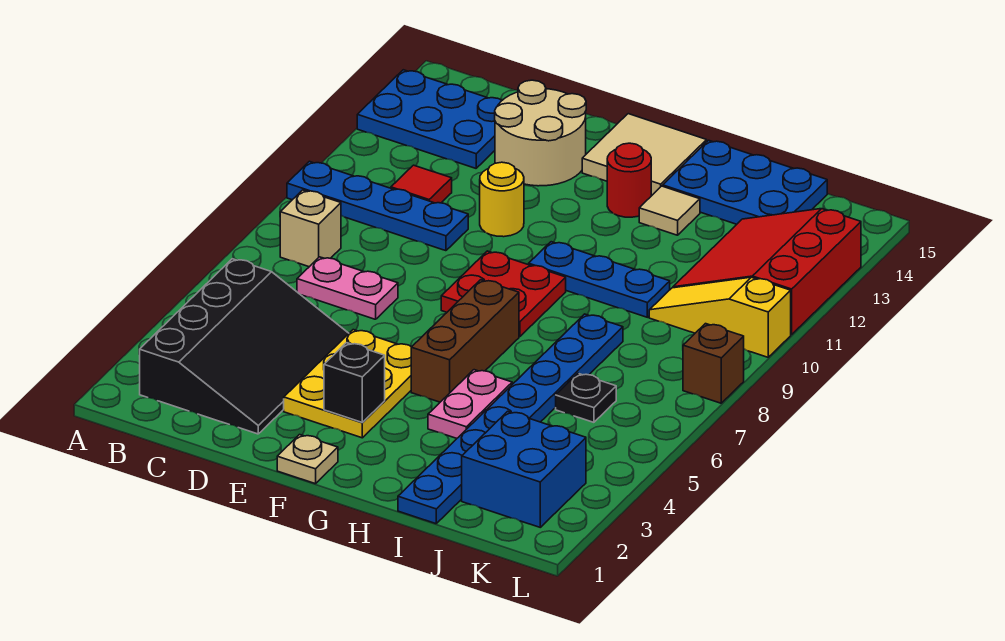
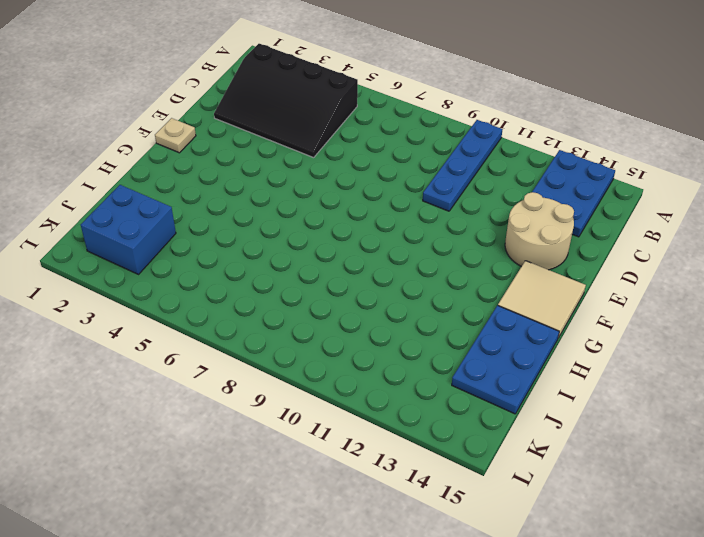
none -> tan 1x1 brick [280,190,341,267]
none -> pink 1x2 plate [297,257,398,319]
none -> red 1x1 tile [391,165,452,203]

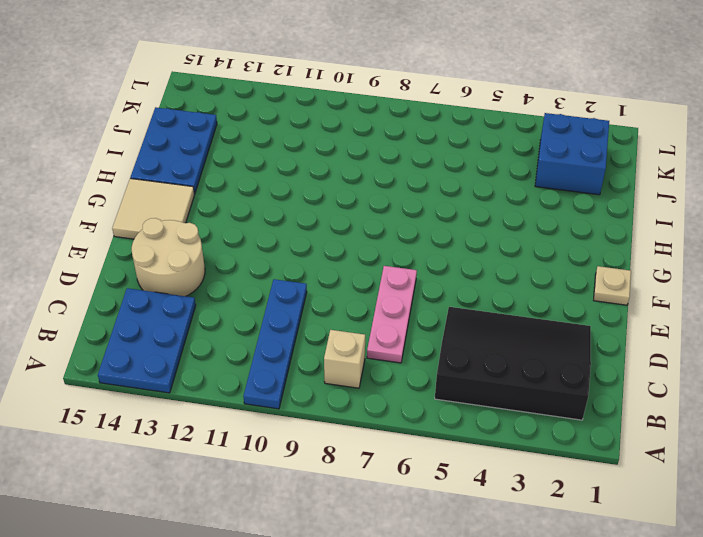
pink 1x3 plate [367,266,417,363] -> pink 1x2 plate [297,257,398,319]
none -> red 1x1 tile [391,165,452,203]
none -> yellow 2x3 plate [284,330,411,438]
none -> yellow 1x1 round brick [480,162,524,237]

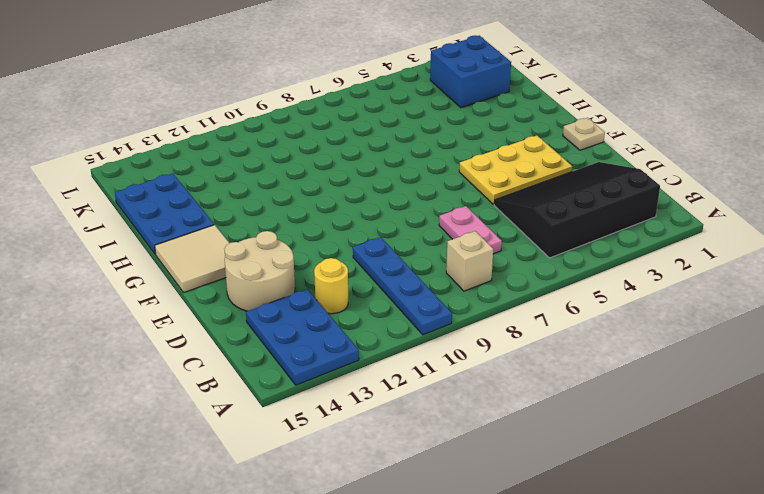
yellow 1x1 round brick [314,258,348,314] -> yellow 1x1 round brick moved to [480,162,524,237]
none -> red 1x1 tile [391,165,452,203]
none -> red 2x2 plate [441,251,566,337]
none -> brown 1x3 brick [411,280,519,402]

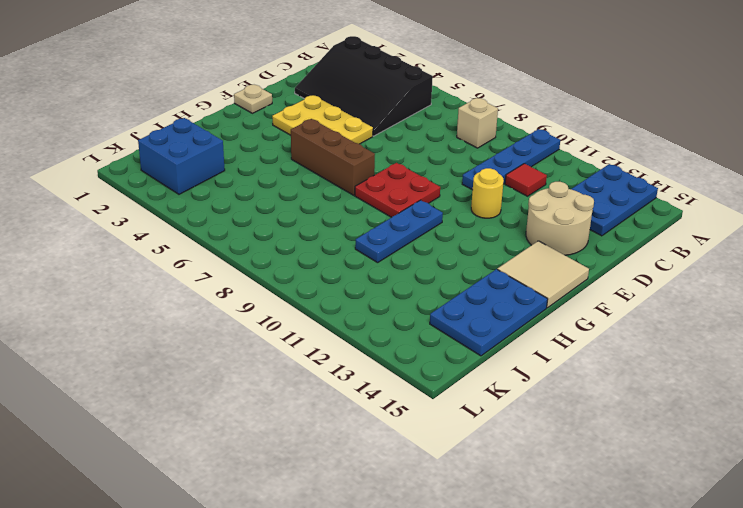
none -> pink 1x2 plate [297,257,398,319]
none -> red 1x1 round brick [607,143,651,217]
none -> pink 1x2 plate [428,370,512,438]

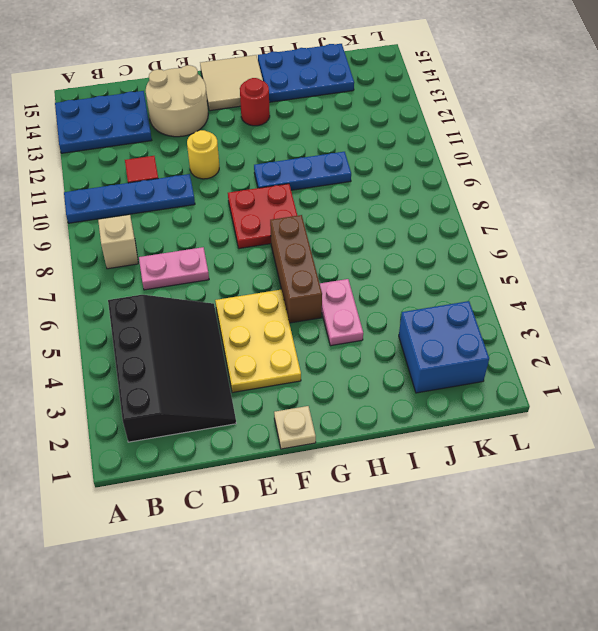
none -> tan 1x1 tile [639,186,700,235]
none -> blue 1x8 plate [398,314,623,524]
none -> black 1x1 plate [556,373,616,422]

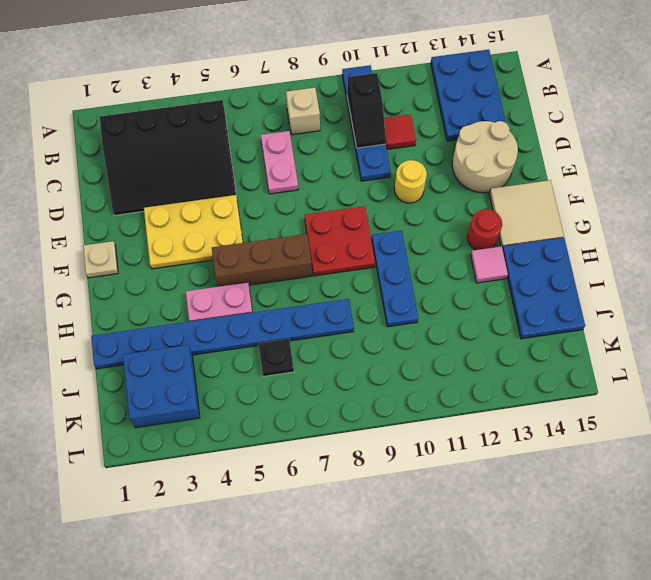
black 1x2 slope [347,73,386,148] -> none
pink 1x1 tile [471,246,508,283] -> tan 1x1 tile [639,186,700,235]
none -> yellow 1x3 slope [649,277,791,357]
none -> red 3x3 slope [673,209,861,335]
none -> brown 1x1 brick [683,324,744,403]

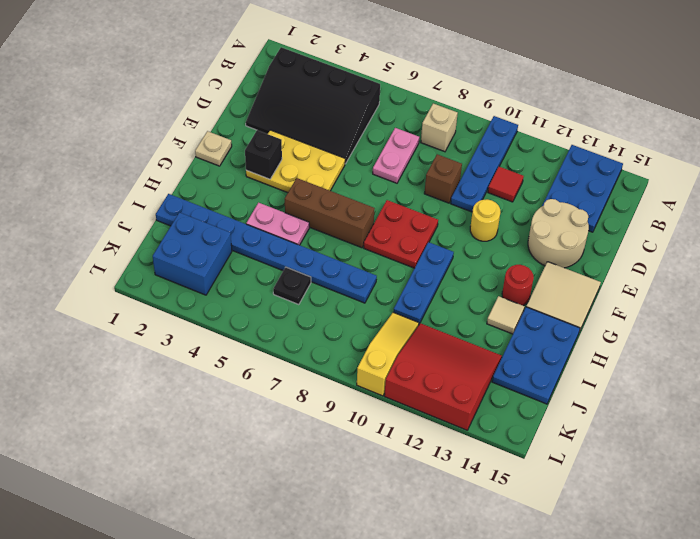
brown 1x1 brick [424,154,462,203] -> brown 1x1 brick moved to [683,324,744,403]

